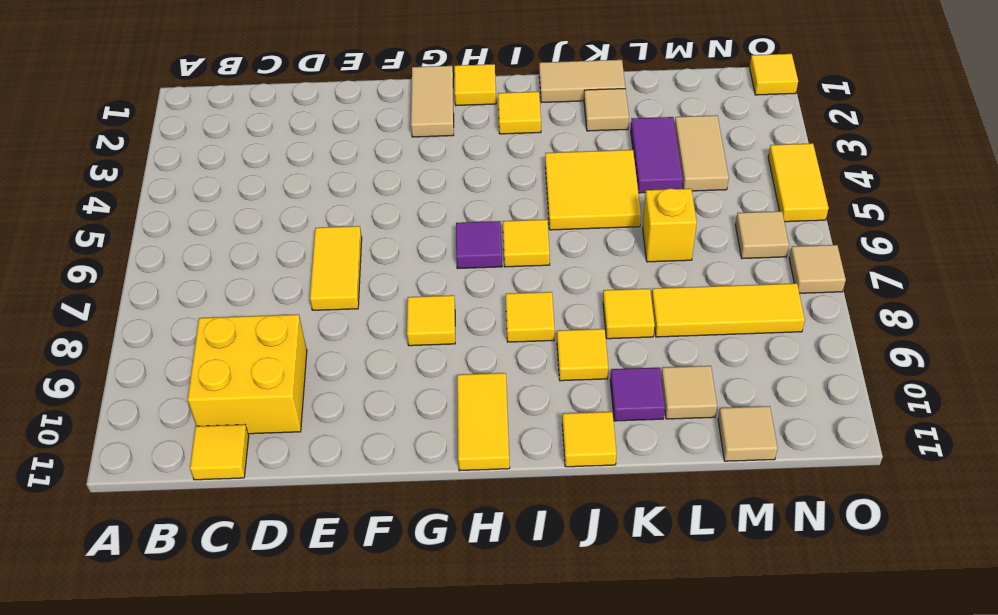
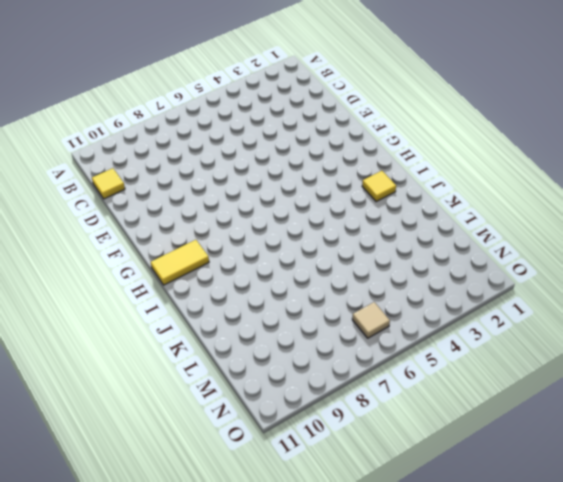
none -> yellow 2x2 brick [188,314,307,434]
none -> yellow 1x2 tile [310,226,362,310]
none -> tan 1x2 tile [411,66,454,137]

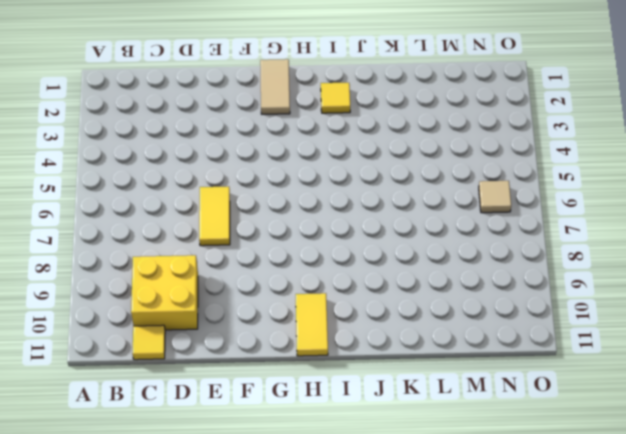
none -> yellow 1x1 tile [407,295,455,346]
none -> yellow 1x1 tile [454,64,496,106]
none -> purple 1x1 tile [456,221,502,269]

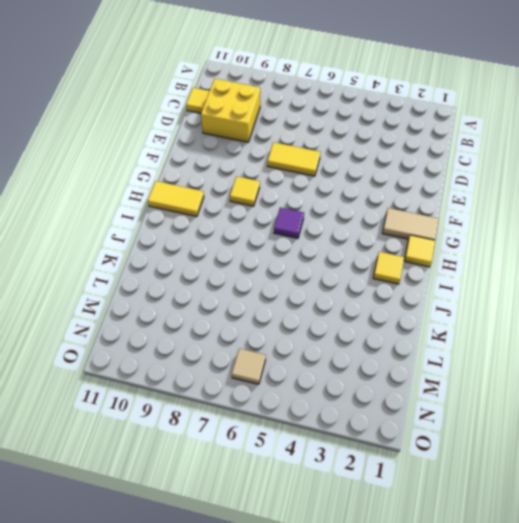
none -> yellow 1x1 tile [503,220,550,267]
none -> yellow 1x1 tile [506,292,555,342]
none -> tan 1x2 tile [539,60,625,103]

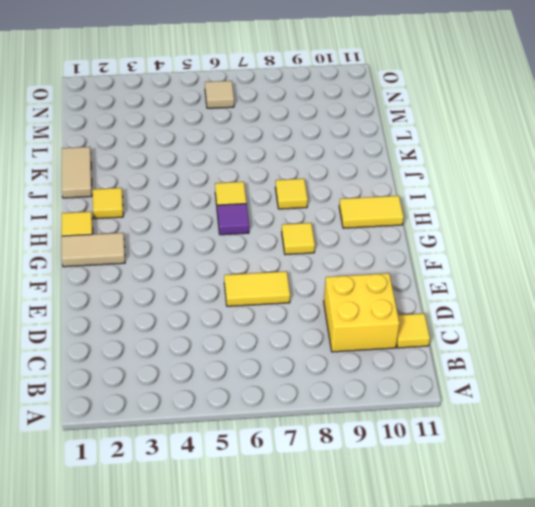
none -> yellow 2x2 tile [545,150,641,230]
none -> yellow 1x1 tile [557,329,608,381]
none -> yellow 1x1 tile [562,412,617,467]

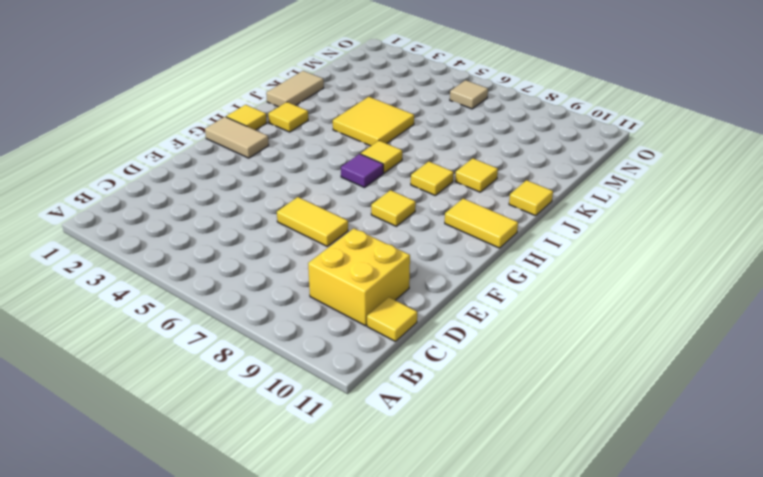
none -> tan 1x1 tile [584,89,629,131]
none -> yellow 1x1 tile [603,289,655,339]
none -> purple 1x1 tile [610,368,665,421]

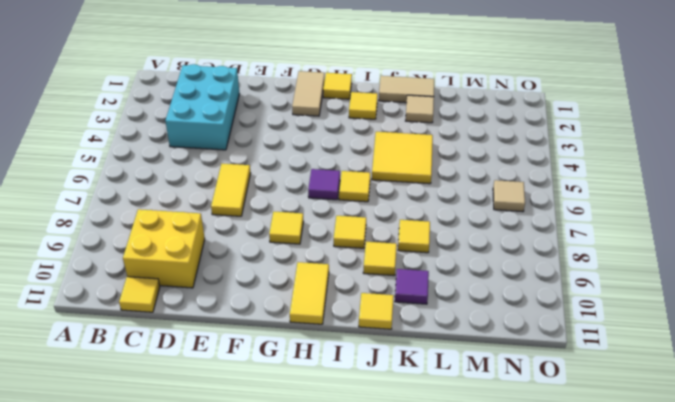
cyan 2x3 brick [165,64,239,150] -> none
none -> purple 1x2 tile [631,117,683,193]
none -> yellow 1x1 brick [643,188,697,262]
none -> yellow 1x3 tile [652,283,805,337]

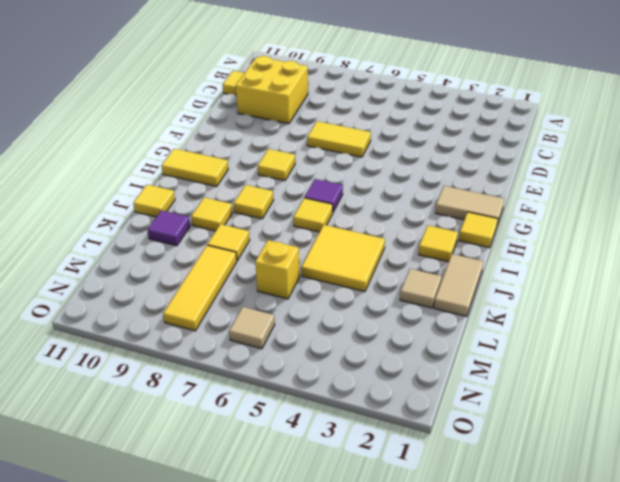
none -> purple 1x2 tile [631,117,683,193]
none -> tan 1x1 tile [661,366,717,419]
none -> tan 1x2 tile [675,115,729,191]

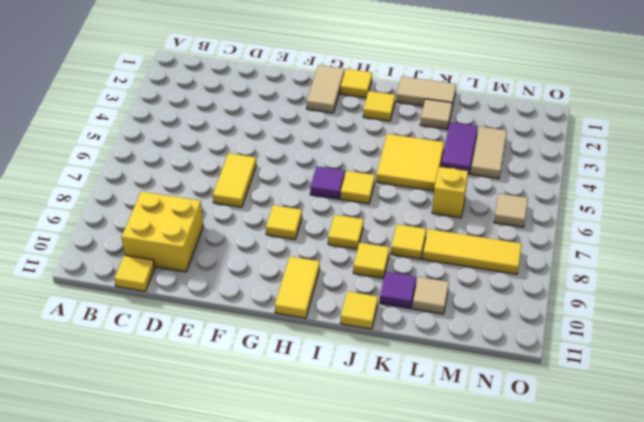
none -> tan 1x1 tile [718,406,778,461]
none -> yellow 1x1 tile [750,54,798,95]
none -> yellow 1x2 tile [768,143,829,222]

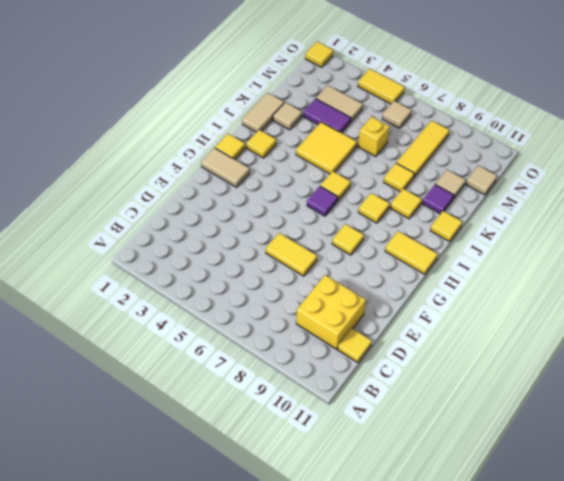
none -> tan 1x1 tile [789,245,846,293]

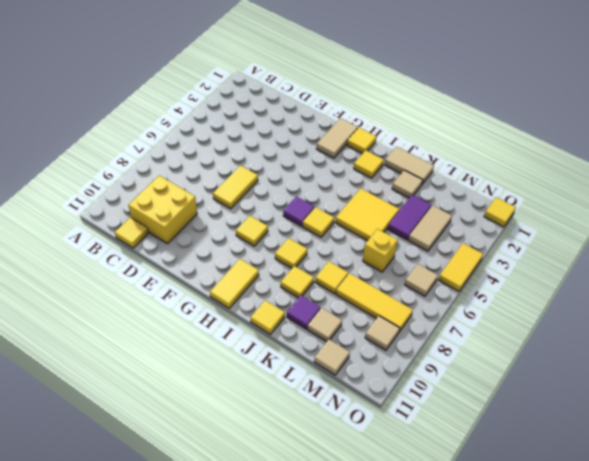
tan 1x1 tile [365,316,400,350] -> tan 1x1 tile moved to [789,245,846,293]

